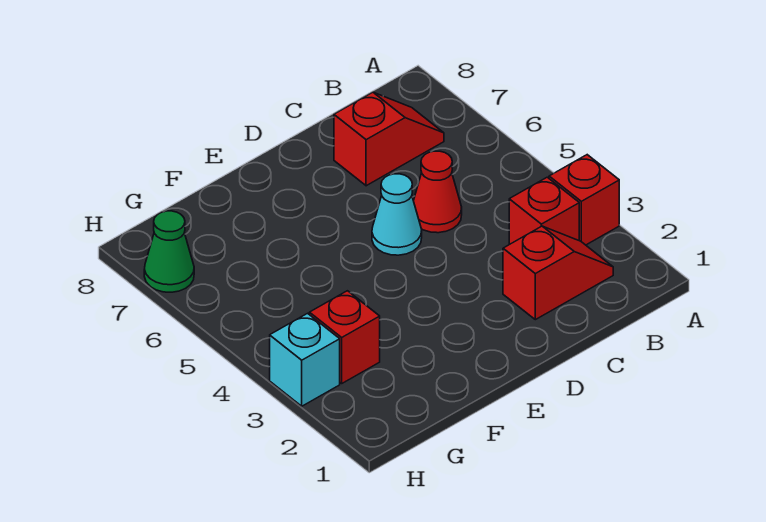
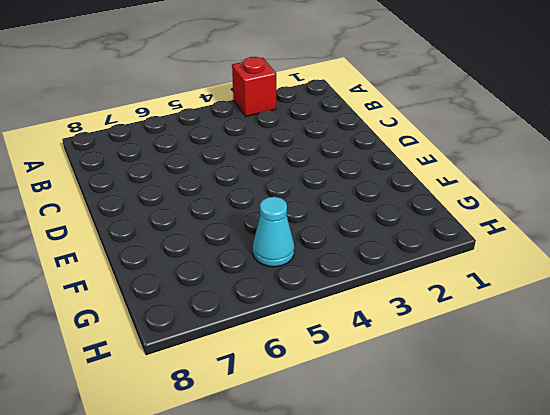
cyan 1x1 cone [253,197,294,267] -> cyan 1x1 cone moved to [372,174,422,255]
none -> red 1x2 slope [503,226,613,320]
none -> red 1x1 brick [509,177,579,244]

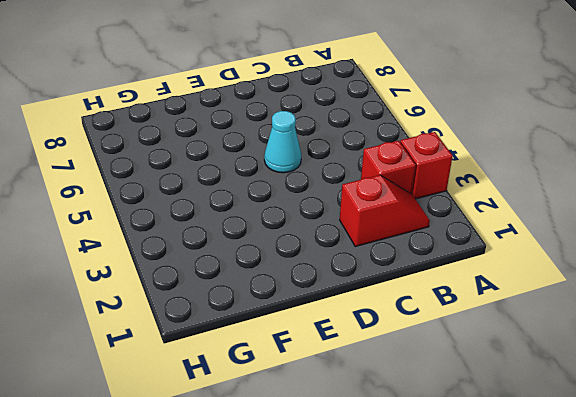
none -> red 1x2 slope [334,92,444,186]
none -> red 1x1 cone [413,151,462,233]

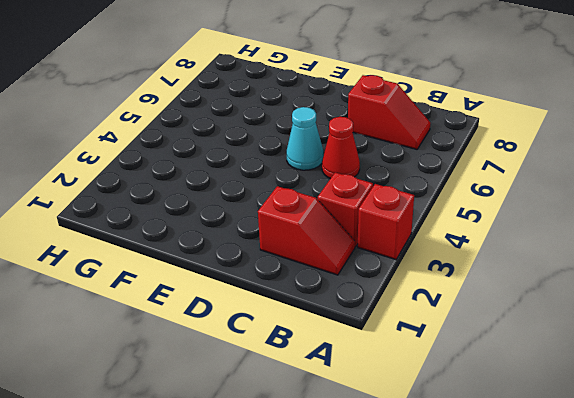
none -> red 1x1 brick [309,291,380,383]
none -> cyan 1x1 brick [270,313,340,406]

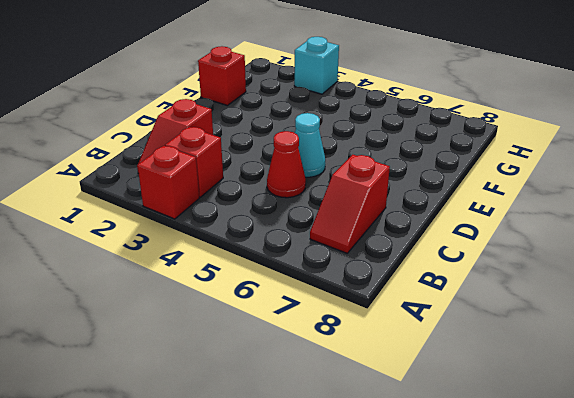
red 1x1 brick [198,46,246,106] -> red 1x1 brick moved to [309,291,380,383]
none -> green 1x1 cone [144,211,194,292]

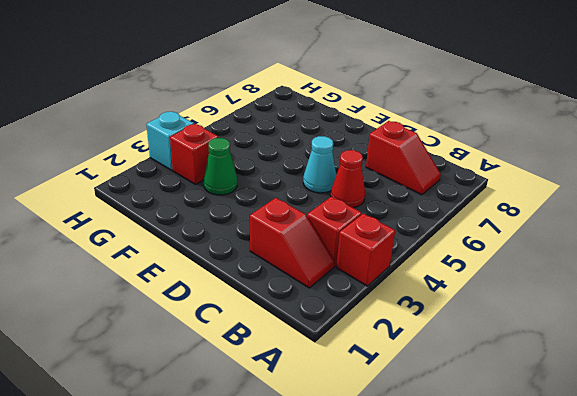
green 1x1 cone [204,138,237,195] -> green 1x1 cone moved to [144,211,194,292]

